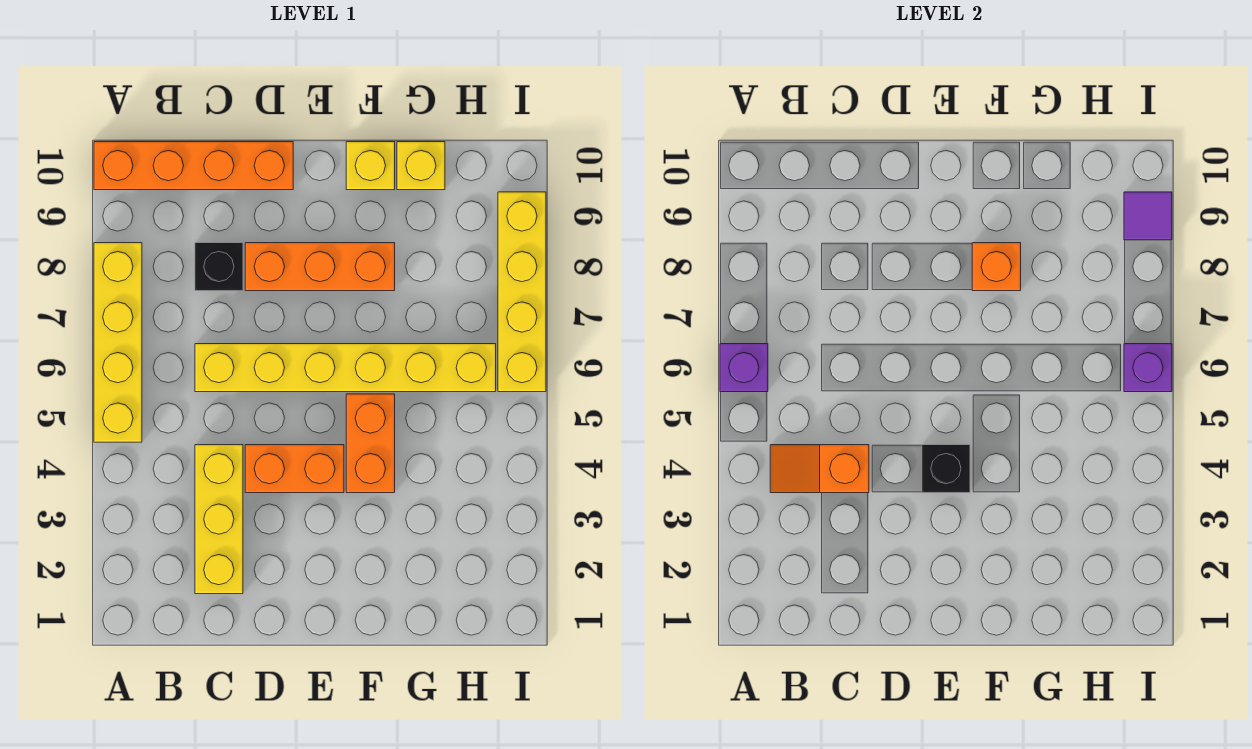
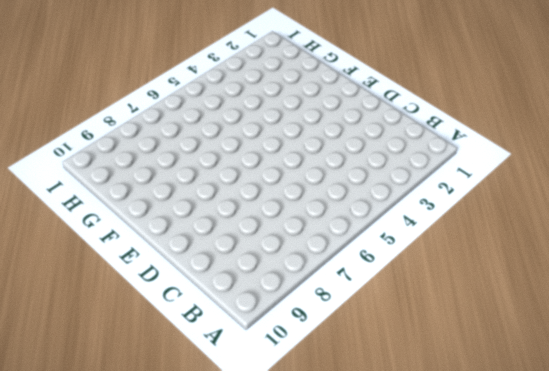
none -> yellow 1x4 brick [94,243,142,442]
none -> orange 1x4 brick [94,142,293,190]
none -> yellow 1x3 brick [195,445,243,594]

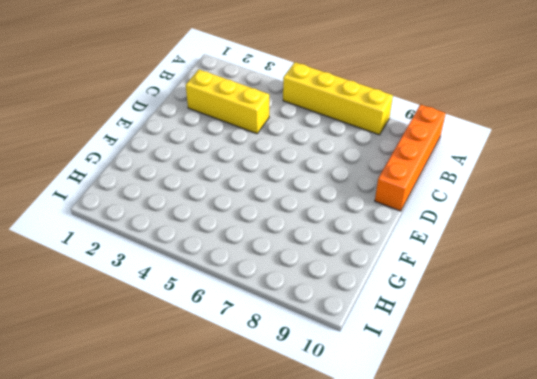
none -> yellow 1x6 brick [195,344,496,392]
none -> black 1x1 brick [195,243,243,291]
none -> orange 1x2 brick [245,445,344,493]

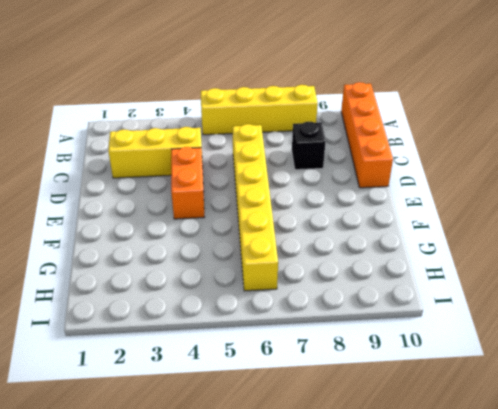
none -> orange 1x3 brick [245,243,395,291]
none -> orange 1x2 brick [346,394,395,493]
none -> yellow 1x1 brick [346,142,395,190]

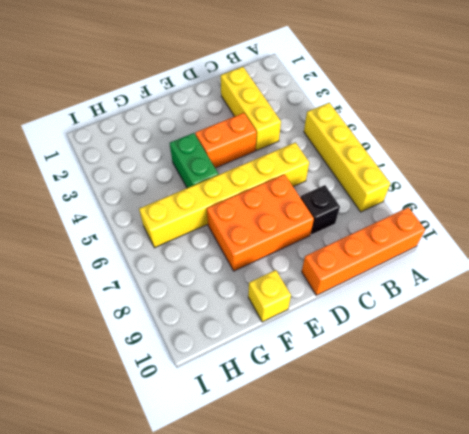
orange 2x3 brick [207,174,314,271] -> orange 1x3 brick [245,243,395,291]
green 1x2 brick [170,133,219,188] -> orange 1x2 brick [346,394,395,493]
none -> yellow 1x1 brick [397,142,445,190]
none -> yellow 1x4 brick [498,192,546,392]
none -> purple 1x1 brick [720,344,768,392]

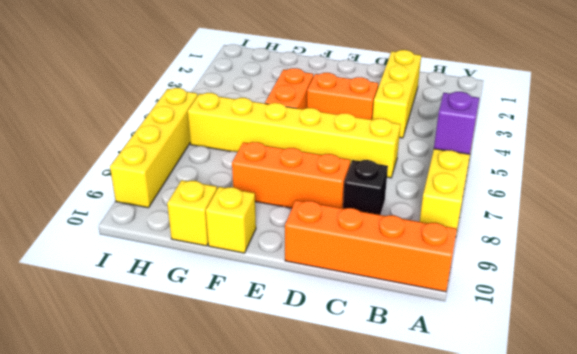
none -> orange 1x2 slope [770,445,869,493]
none -> black 1x1 brick [922,445,970,493]
none -> orange 1x1 brick [972,243,1021,291]

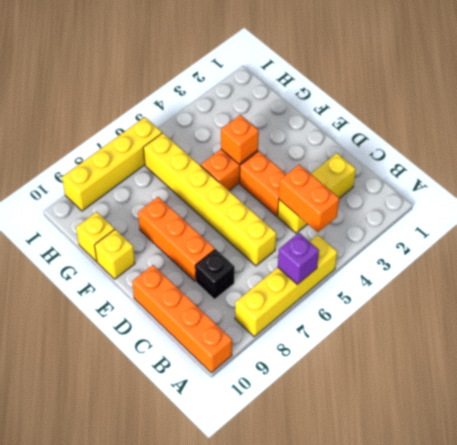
orange 1x2 brick [279,165,339,232] -> orange 1x2 slope [770,445,869,493]
orange 1x1 brick [221,115,259,164] -> orange 1x1 brick moved to [972,243,1021,291]
none -> black 1x1 brick [922,445,970,493]
none -> purple 1x1 brick [1124,344,1172,392]
none -> purple 1x1 tile [1124,192,1172,240]

